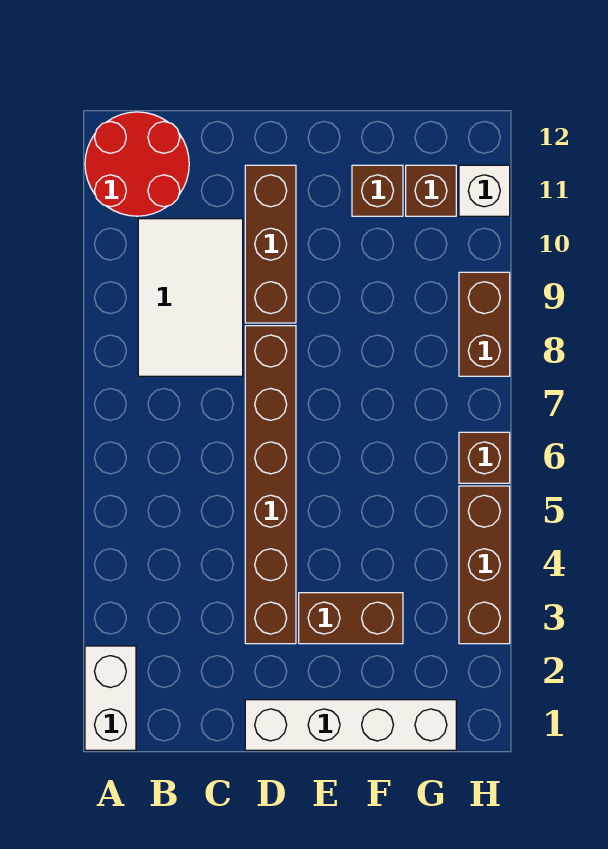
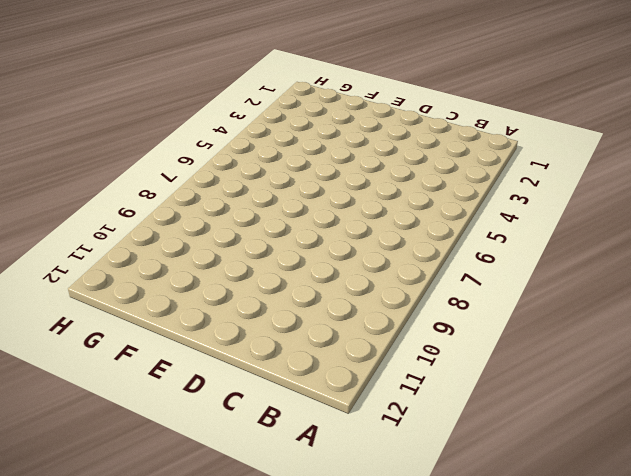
none -> white 1x2 brick [85,646,136,750]
none -> red 2x2 round brick [85,112,189,216]
none -> white 2x3 tile [138,219,243,376]

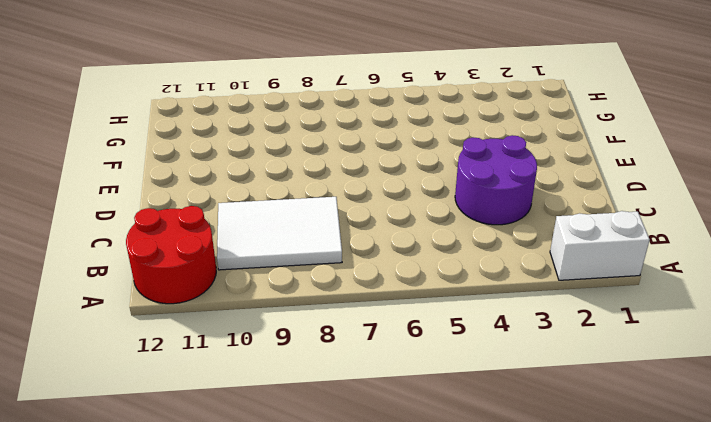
purple 2x2 round brick [455,135,537,225] -> brown 1x6 brick [245,326,296,644]
none -> white 1x4 brick [245,700,456,750]
none -> brown 1x3 brick [245,165,296,323]
none -> brown 1x2 brick [299,593,403,644]

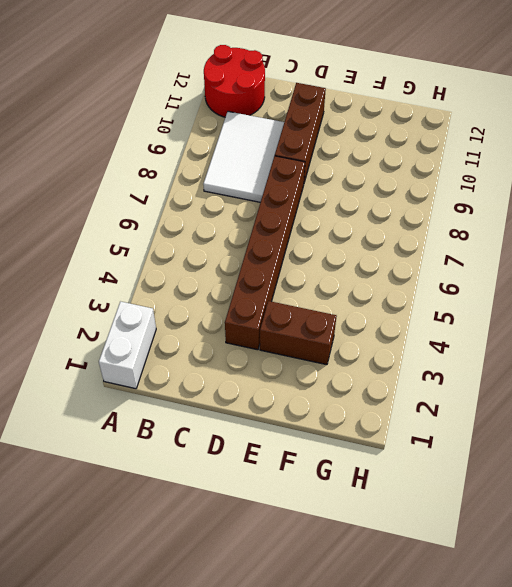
none -> white 1x4 brick [245,700,456,750]
none -> brown 1x1 brick [352,165,403,216]
none -> brown 1x1 brick [406,165,456,216]

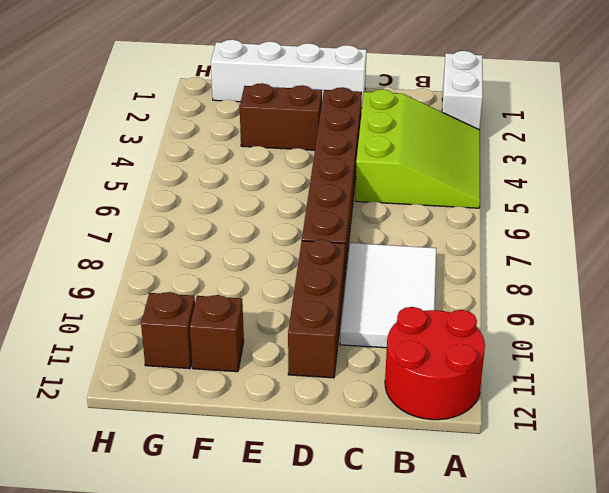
lime 3x3 slope [355,89,480,208] -> none
none -> brown 1x3 brick [459,486,510,644]
none -> brown 1x1 brick [459,432,510,483]
none -> brown 1x2 brick [459,272,510,376]

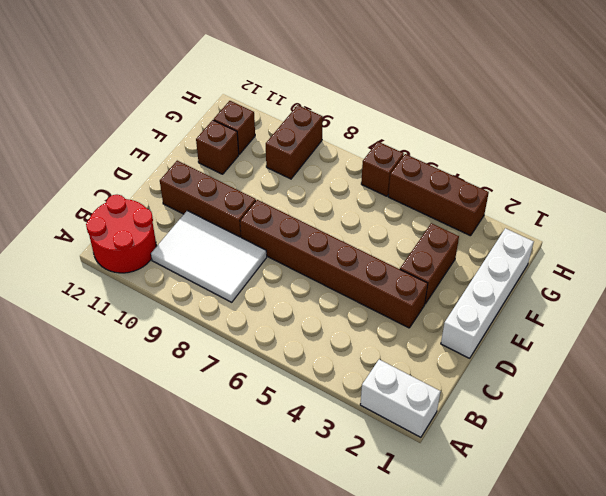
brown 1x2 brick [266,105,323,179] -> brown 1x2 brick turned to [459,272,510,376]
none -> white 1x1 brick [459,165,510,216]

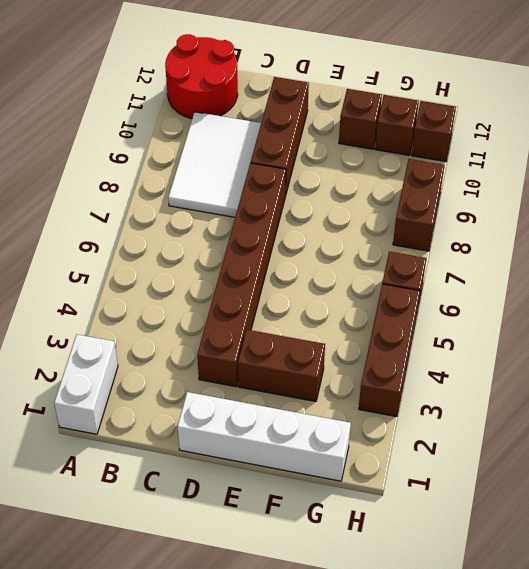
brown 1x1 brick [412,101,456,161] -> white 1x1 brick [459,165,510,216]

